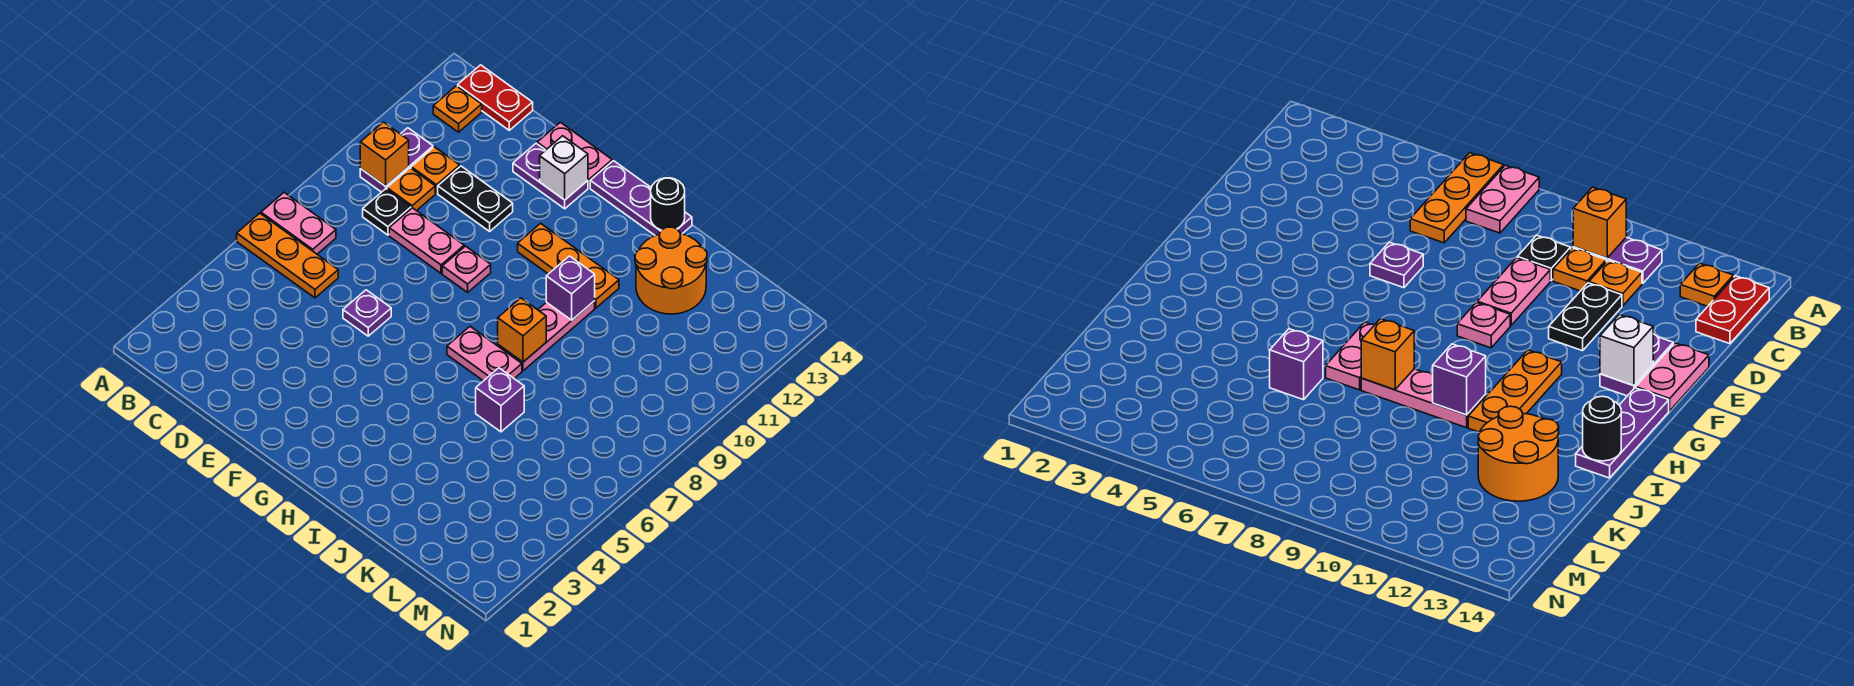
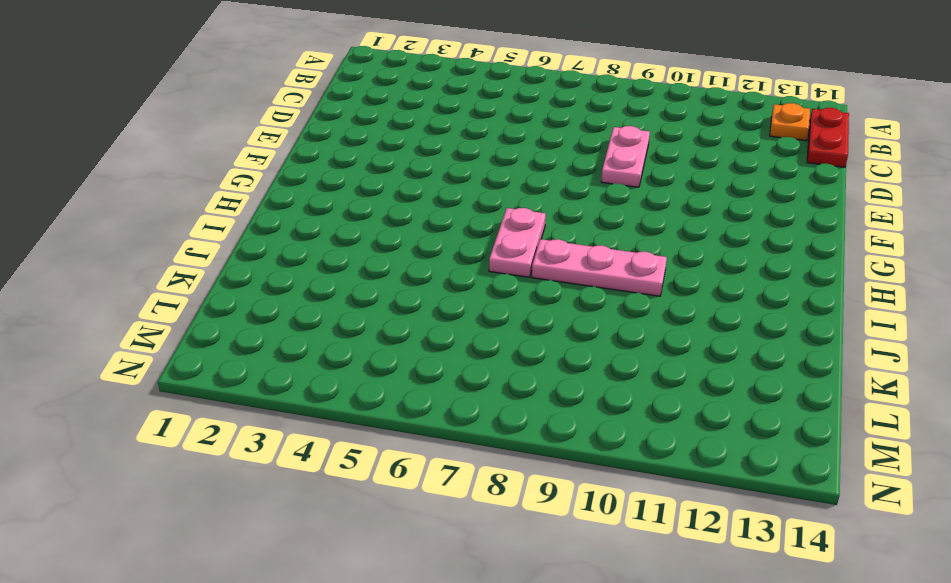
none -> orange 1x3 plate [237,213,338,298]
none -> pink 1x2 plate [261,192,336,254]
none -> purple 1x2 plate [360,128,433,192]

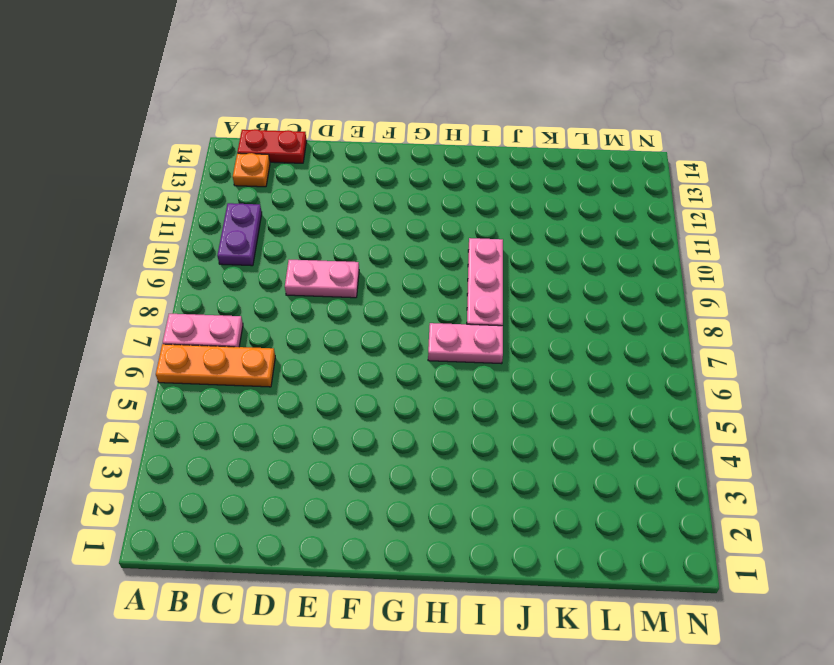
none -> black 1x1 plate [363,189,411,235]
none -> orange 1x1 plate [387,168,435,211]
none -> orange 1x1 plate [411,147,460,193]

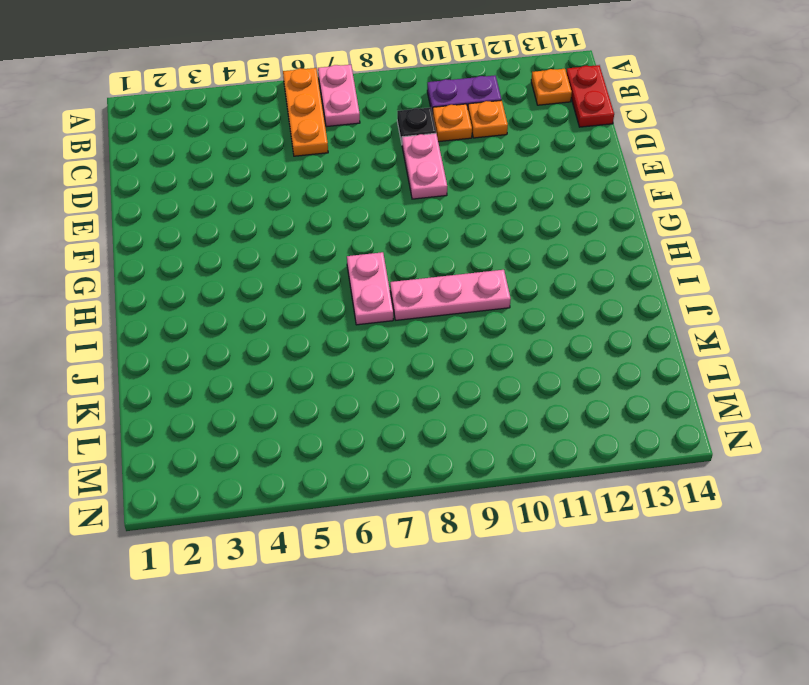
none -> black 1x2 plate [438,166,513,231]
none -> purple 1x1 plate [343,290,391,336]
none -> purple 1x2 plate [513,143,588,209]

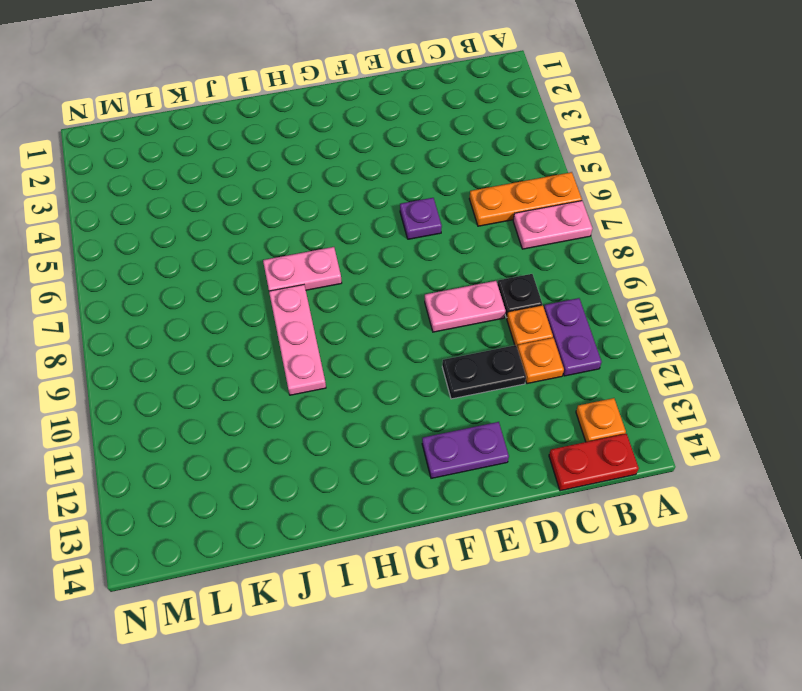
none -> pink 1x2 plate [537,122,612,188]
none -> pink 1x1 plate [442,246,491,292]
none -> orange 1x3 plate [518,223,619,308]

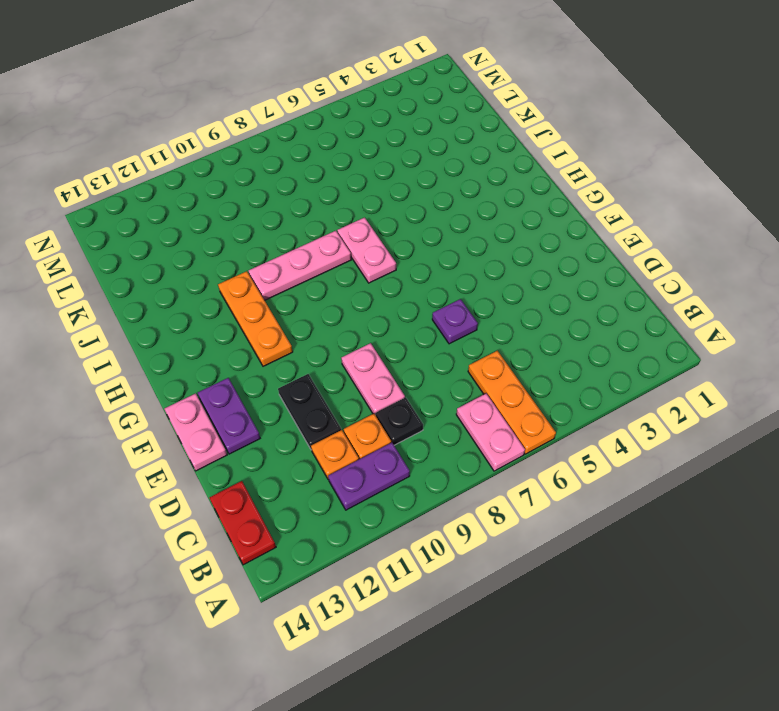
none -> orange 1x1 plate [433,86,482,132]
none -> pink 1x1 plate [442,246,491,292]
none -> purple 1x3 plate [590,161,692,236]

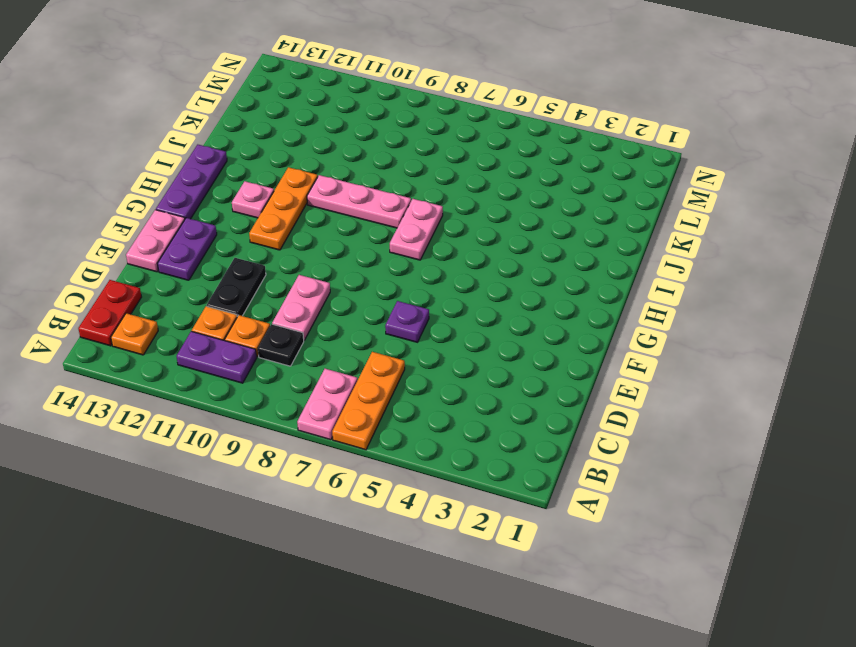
pink 1x1 plate [232,181,274,218] -> pink 1x1 plate moved to [442,246,491,292]
none -> purple 1x1 brick [476,368,524,432]
none -> orange 2x2 round brick [635,227,707,314]
none -> orange 1x1 brick [360,122,409,186]

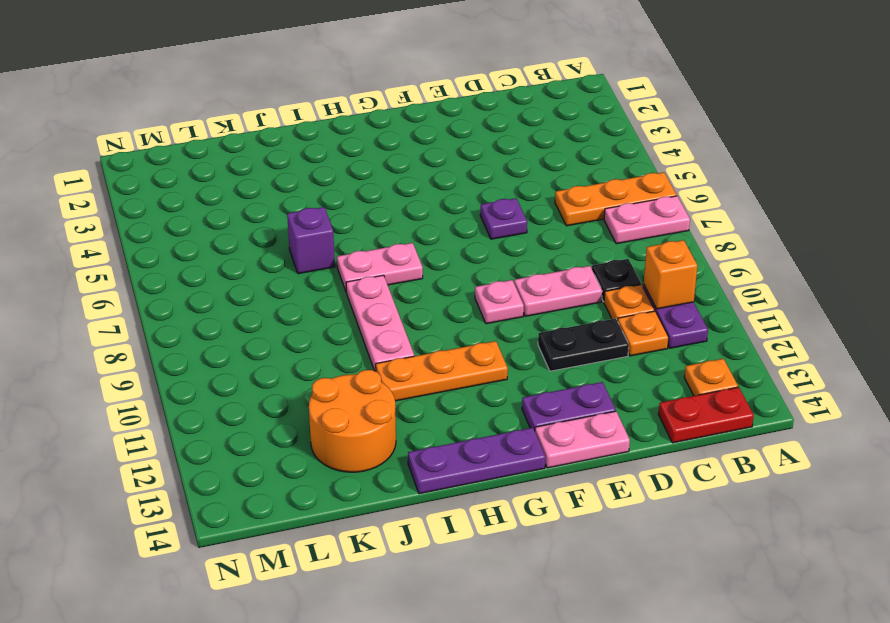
none -> white 1x1 brick [540,136,588,200]
none -> orange 1x1 brick [498,298,546,362]
none -> purple 1x1 brick [546,256,595,320]

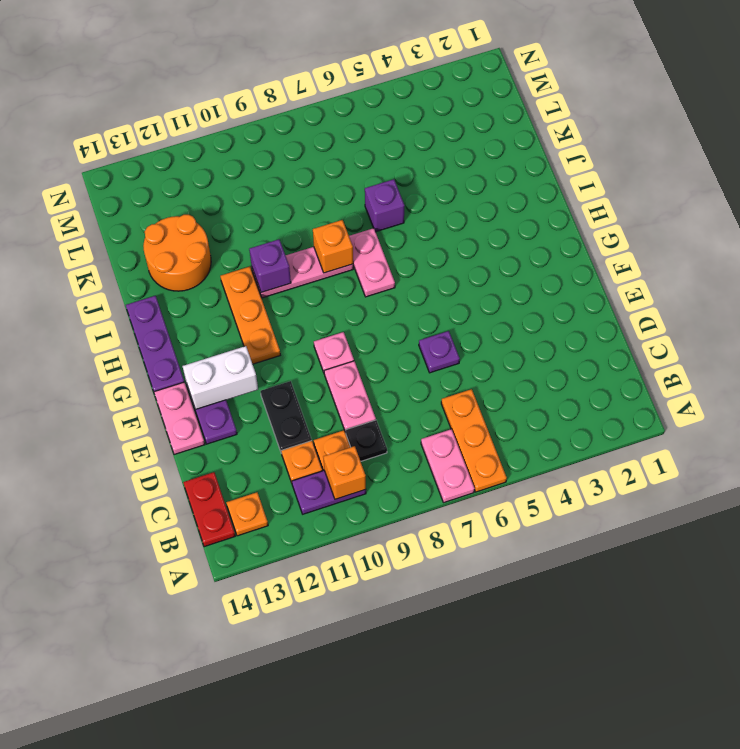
white 1x2 brick [182,346,258,410] -> white 1x1 brick [540,136,588,200]
none -> black 1x1 round brick [651,178,685,230]

